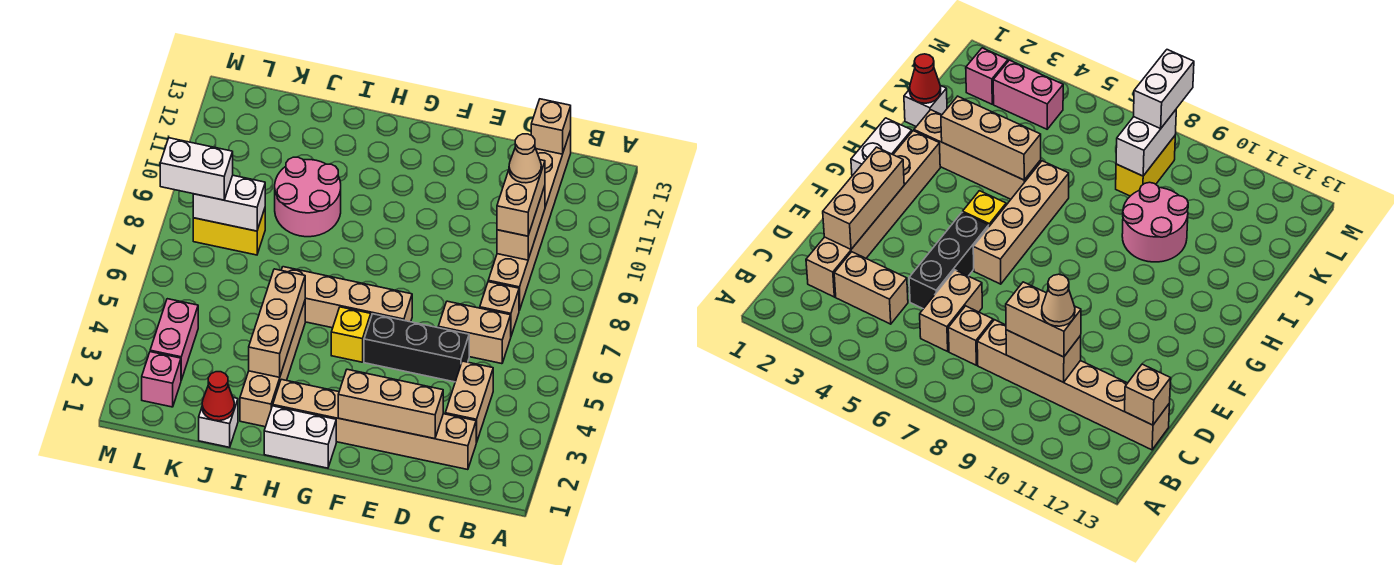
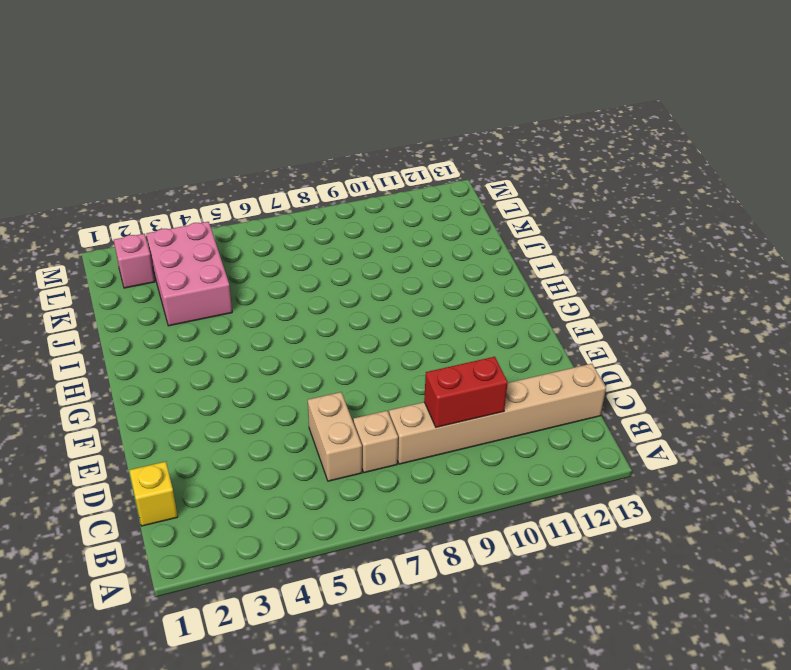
yellow 1x1 brick [129,461,178,526] -> yellow 1x1 brick moved to [331,307,371,362]
red 1x2 brick [424,357,508,427] -> tan 1x2 brick [497,186,545,260]
pink 2x3 brick [146,222,232,326] -> pink 1x2 brick [150,299,198,380]
none -> tan 1x6 brick [273,379,476,470]
none -> tan 1x2 brick [445,361,493,443]
none -> black 1x3 brick [364,314,469,382]

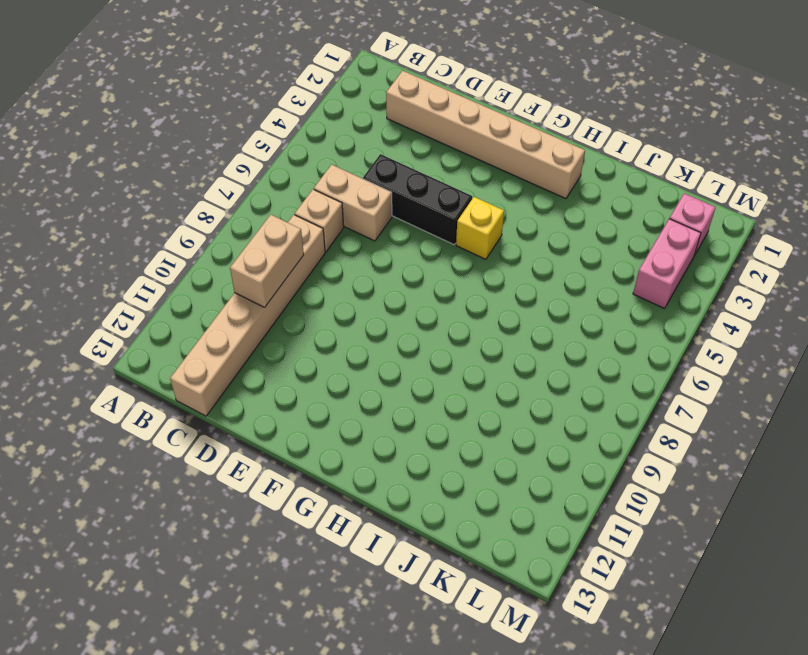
none -> tan 1x2 brick [445,361,493,443]
none -> tan 1x4 brick [281,267,412,328]
none -> white 1x2 brick [264,406,336,468]

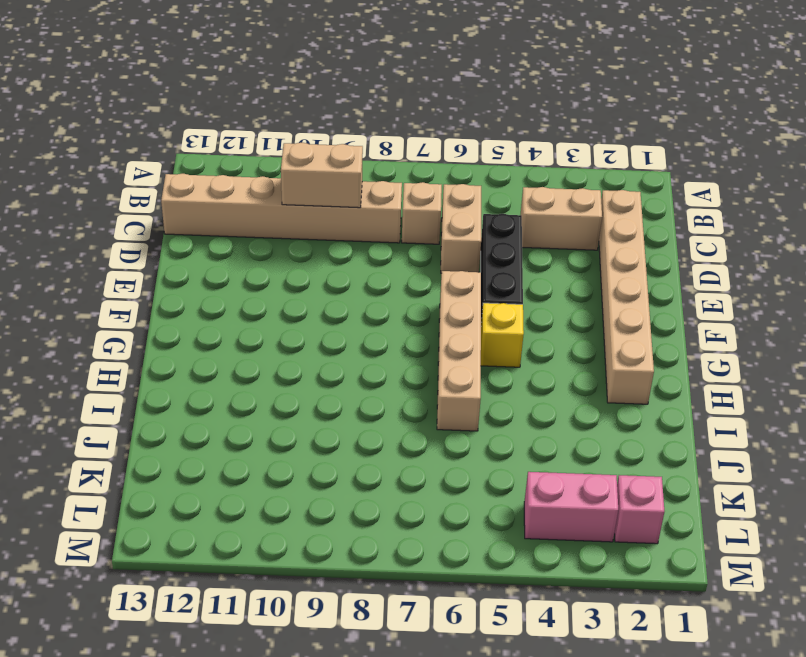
none -> white 1x2 brick [264,406,336,468]
none -> tan 1x4 brick [240,301,305,427]
none -> pink 2x2 round brick [275,157,341,237]

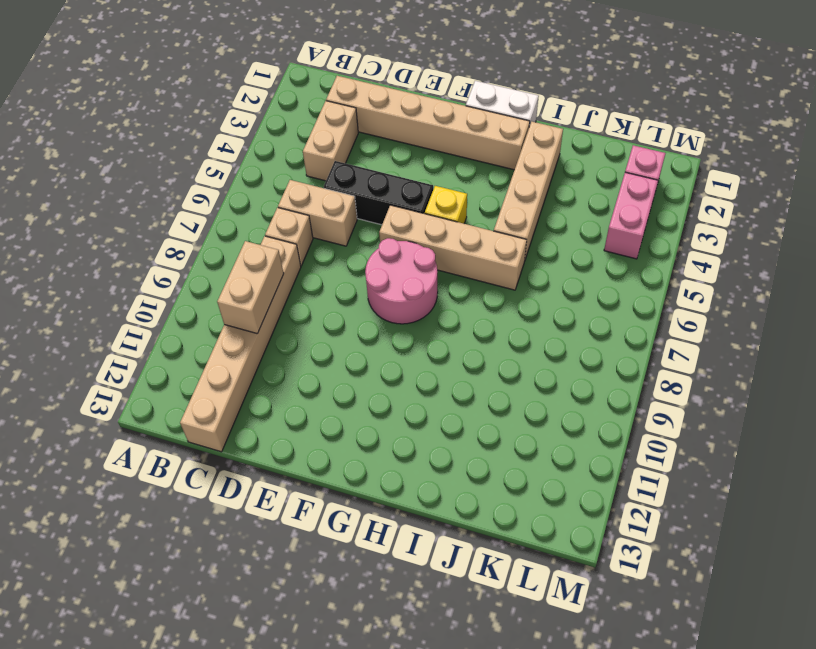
pink 2x2 round brick [365,238,438,324] -> pink 2x2 round brick moved to [275,157,341,237]
none -> white 1x1 brick [199,398,238,447]
none -> yellow 1x2 brick [193,209,265,255]
none -> tan 1x1 brick [531,99,571,154]

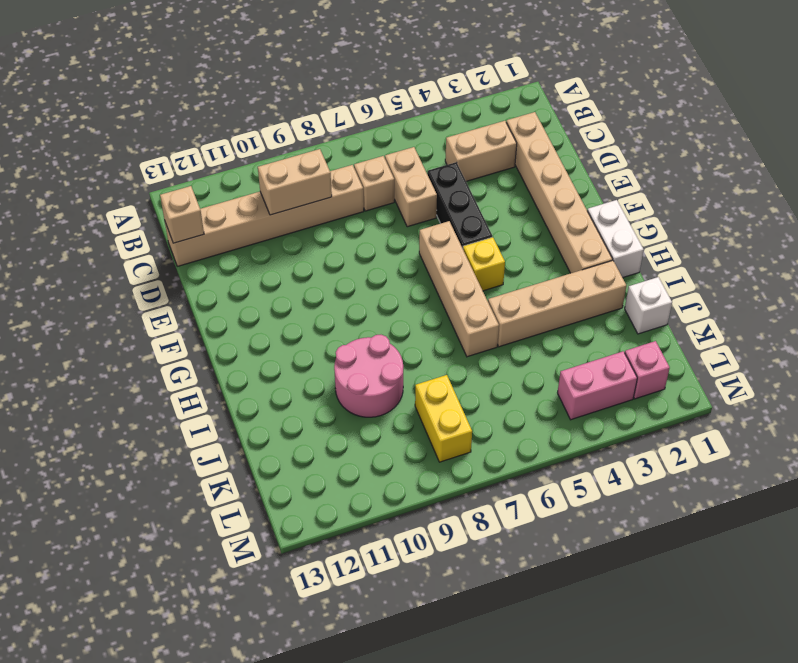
none -> tan 1x3 brick [338,369,443,439]
none -> tan 1x3 brick [249,269,305,377]
none -> red 1x1 cone [202,372,234,421]

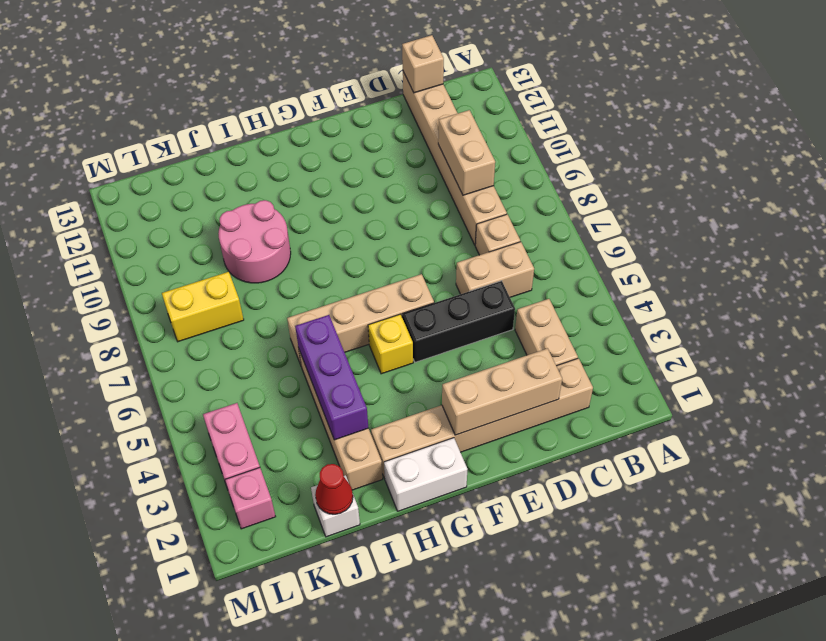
purple 1x3 brick [295,315,368,440] -> tan 1x3 brick [249,269,305,377]
none -> white 1x2 brick [193,175,265,231]
none -> tan 1x2 brick [497,160,545,236]
none -> white 1x2 brick [160,138,233,200]

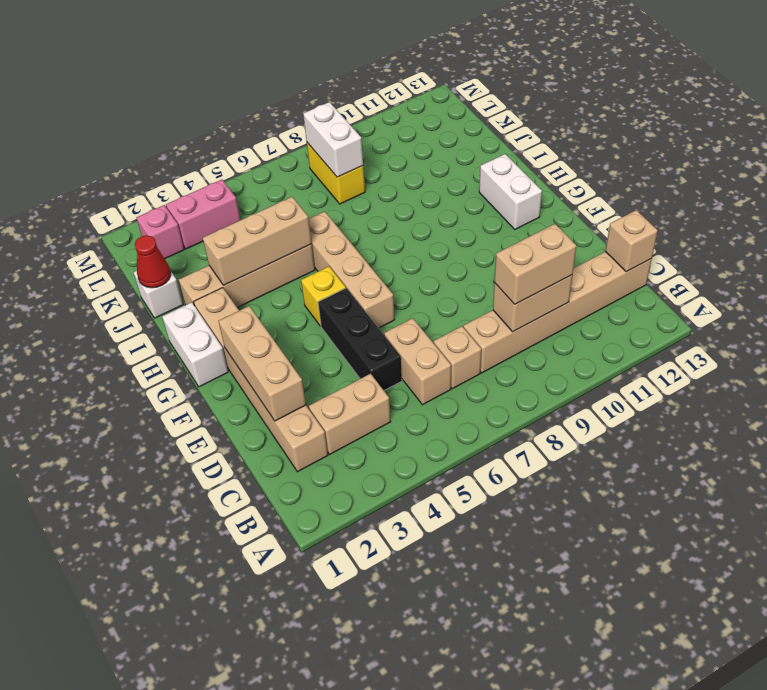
white 1x2 brick [479,154,542,229] -> white 1x2 brick moved to [160,138,233,200]
none -> pink 2x2 round brick [275,157,341,237]
none -> tan 1x1 cone [509,134,541,183]

